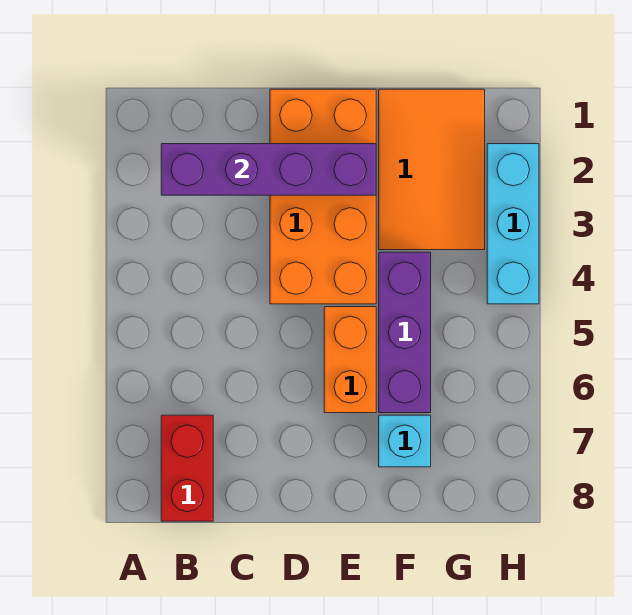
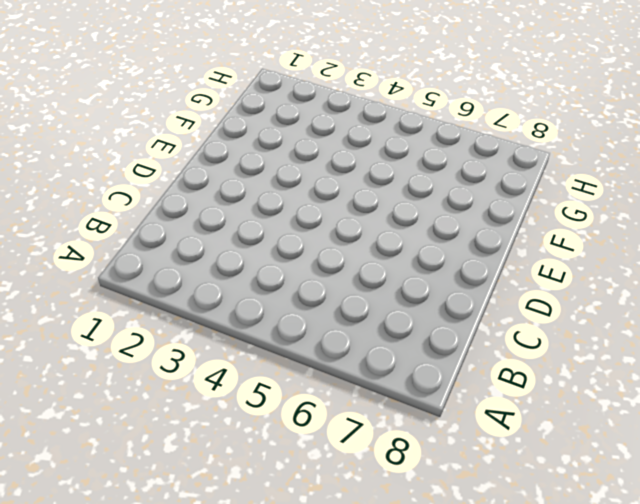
none -> red 1x2 brick [161,415,213,521]
none -> orange 2x4 brick [270,89,376,304]

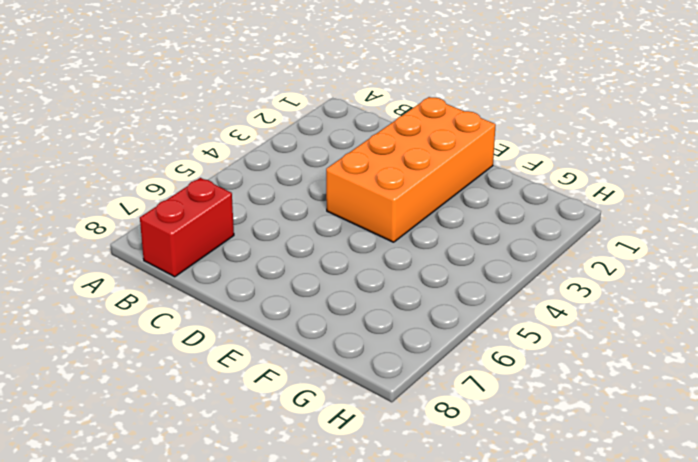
none -> orange 1x2 brick [324,307,376,413]
none -> orange 2x3 tile [379,89,485,250]

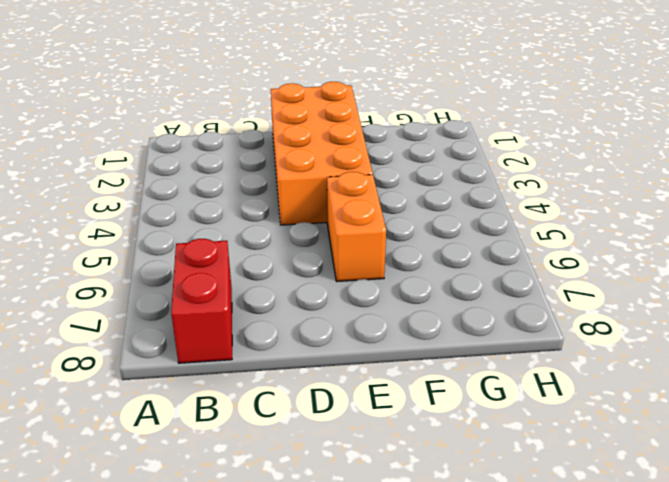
none -> orange 2x3 tile [379,89,485,250]
none -> purple 1x3 brick [379,252,431,413]

